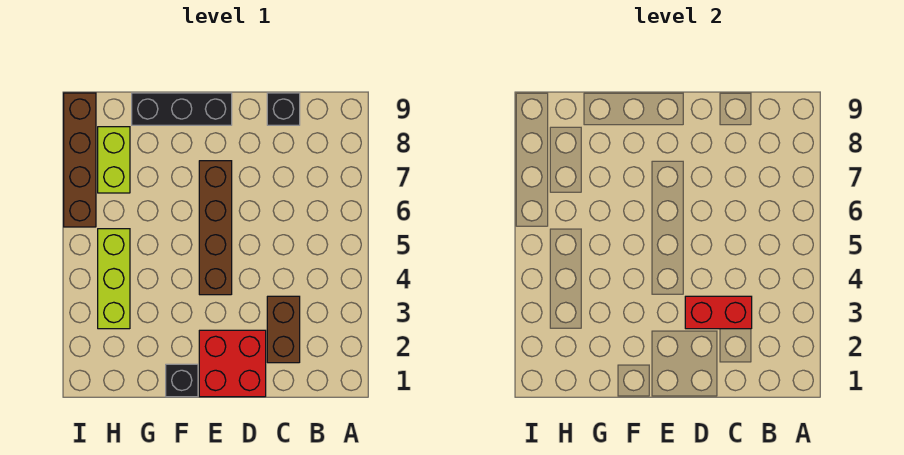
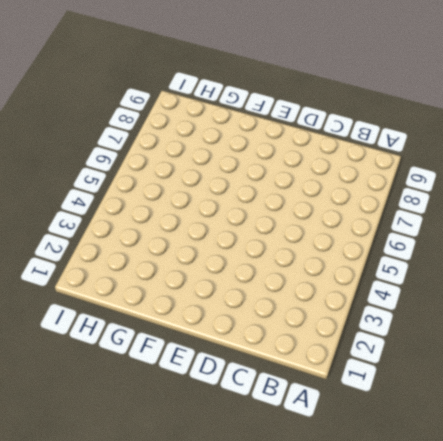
none -> brown 1x2 brick [267,296,300,363]
none -> black 1x1 brick [267,93,300,125]

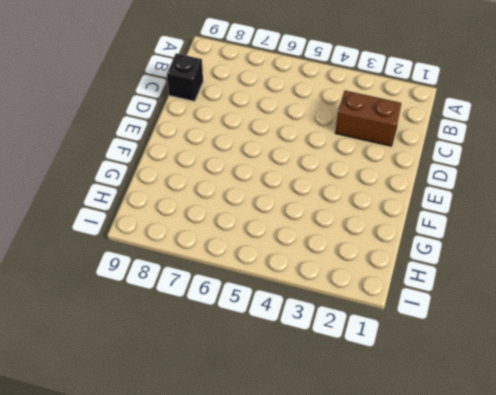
none -> red 2x2 brick [199,330,266,397]
none -> brown 1x4 brick [199,161,232,295]

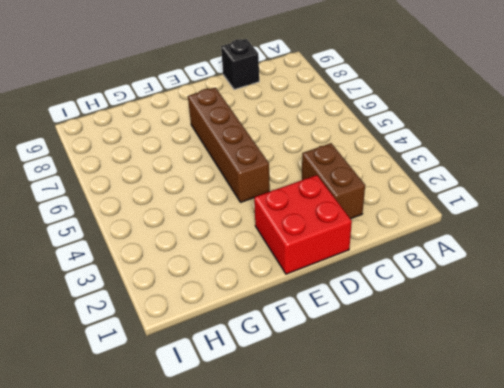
none -> black 1x3 brick [132,93,232,125]
none -> black 1x1 brick [166,364,198,397]

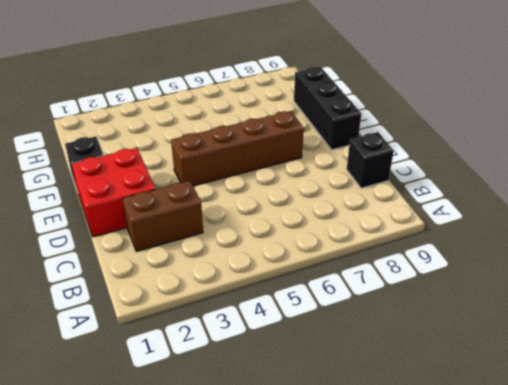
none -> lime 1x3 brick [98,229,130,329]
none -> lime 1x2 brick [98,127,130,193]

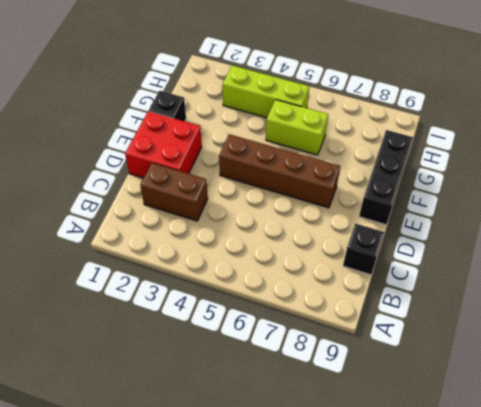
lime 1x2 brick [266,100,328,155] -> lime 1x2 brick moved to [98,127,130,193]
none -> brown 1x4 brick [64,93,96,227]
none -> red 1x2 brick [685,296,752,329]

